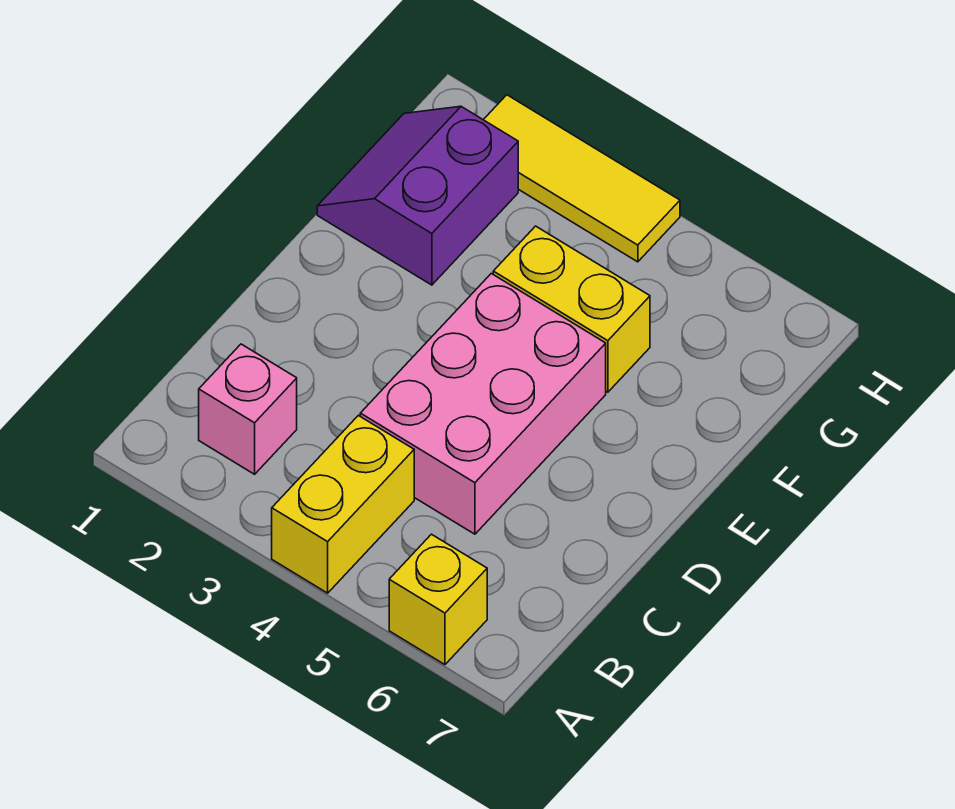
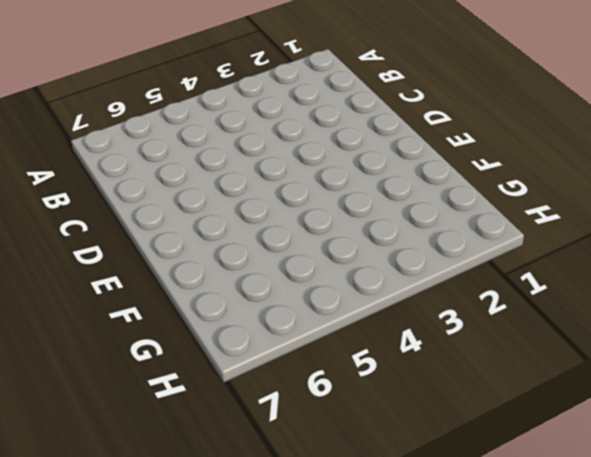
none -> yellow 1x2 brick [272,415,414,593]
none -> yellow 1x1 brick [389,534,487,665]

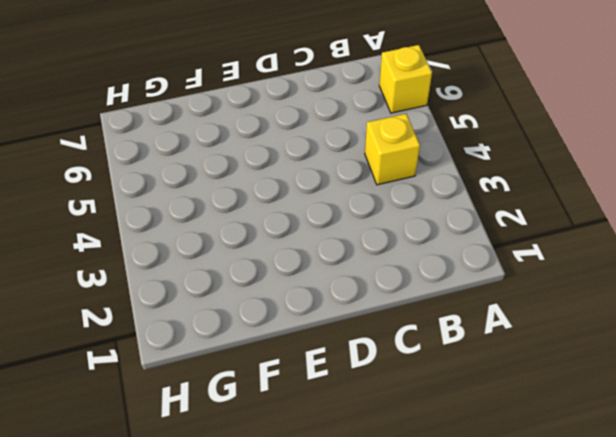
yellow 1x1 brick [365,114,420,185] -> yellow 1x2 brick [272,415,414,593]
none -> pink 1x1 brick [199,344,297,474]
none -> pink 2x3 brick [360,274,606,534]

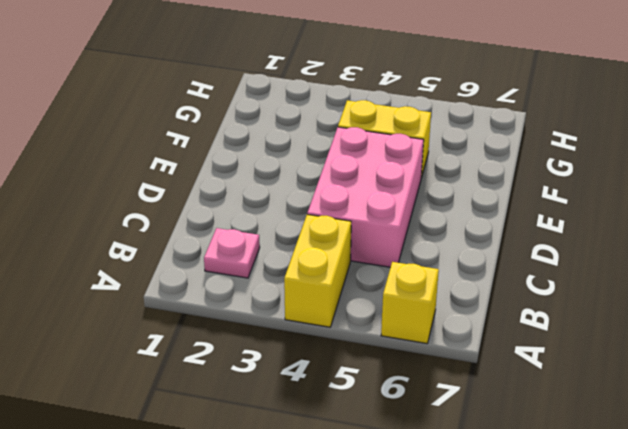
pink 1x1 plate [204,228,260,278] -> pink 1x1 brick [199,344,297,474]
none -> purple 2x2 slope [317,106,518,285]
none -> yellow 1x3 tile [484,95,680,262]

